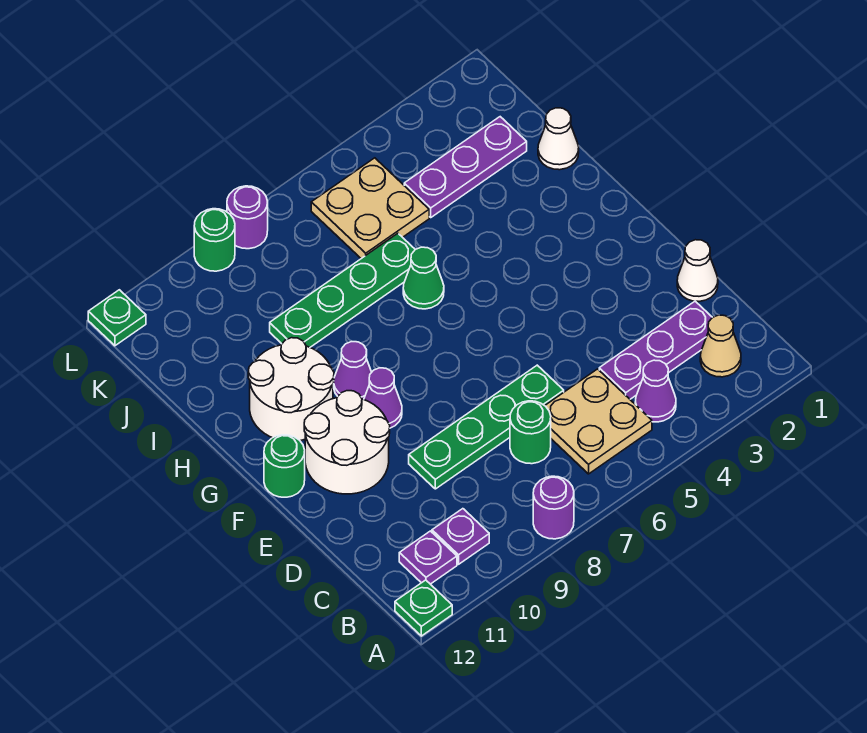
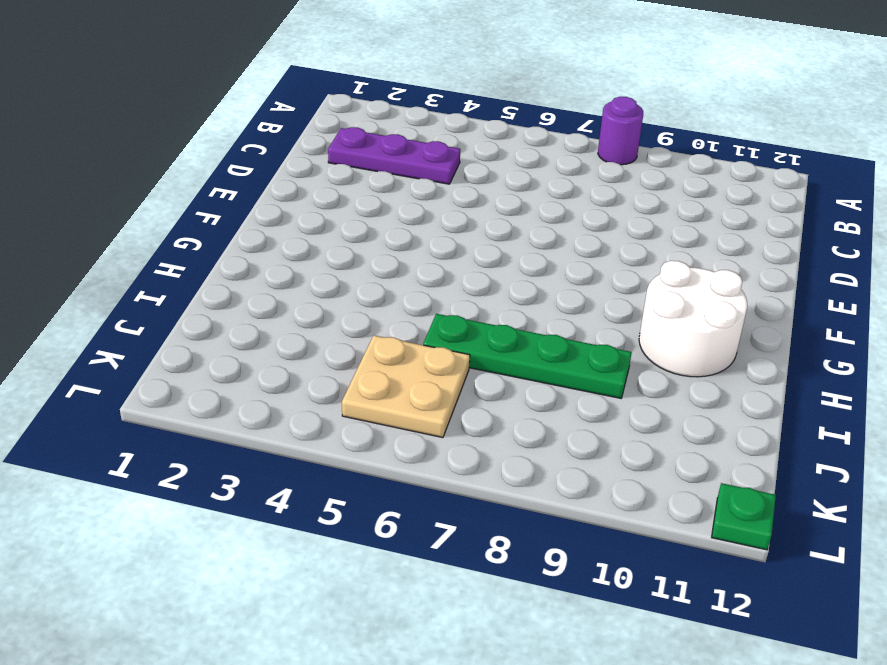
none -> green 1x1 plate [395,580,452,636]
none -> tan 1x1 cone [700,315,741,377]
none -> purple 1x1 cone [635,360,676,422]

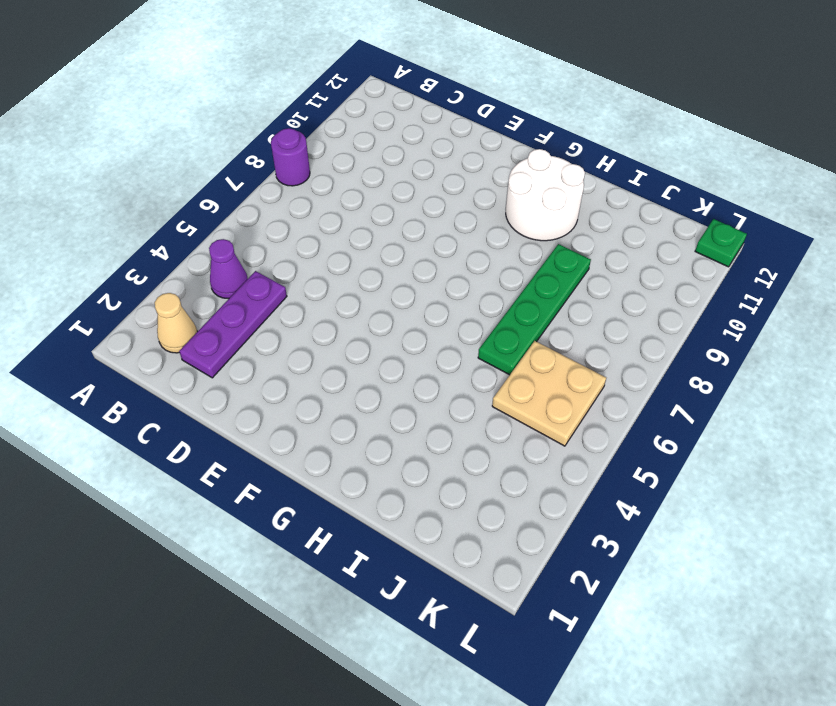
none -> green 1x1 plate [395,580,452,636]
none -> tan 2x2 plate [545,369,652,474]
none -> purple 1x1 plate [432,509,489,564]

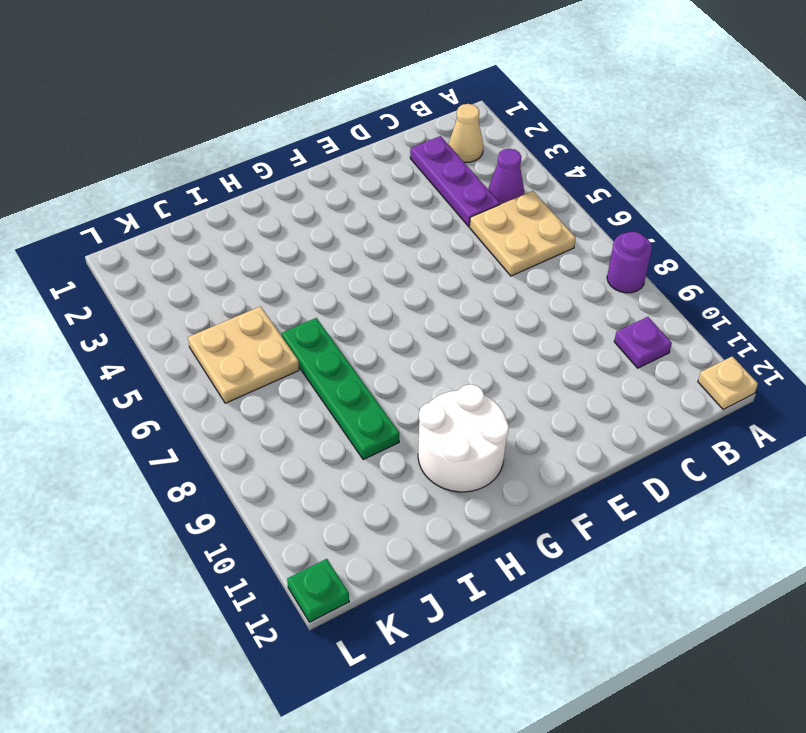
tan 1x1 plate [698,356,758,410] -> green 1x1 plate [395,580,452,636]
none -> purple 1x1 plate [399,531,457,584]
none -> green 1x1 round brick [510,401,551,464]
none -> white 1x1 cone [677,240,718,301]

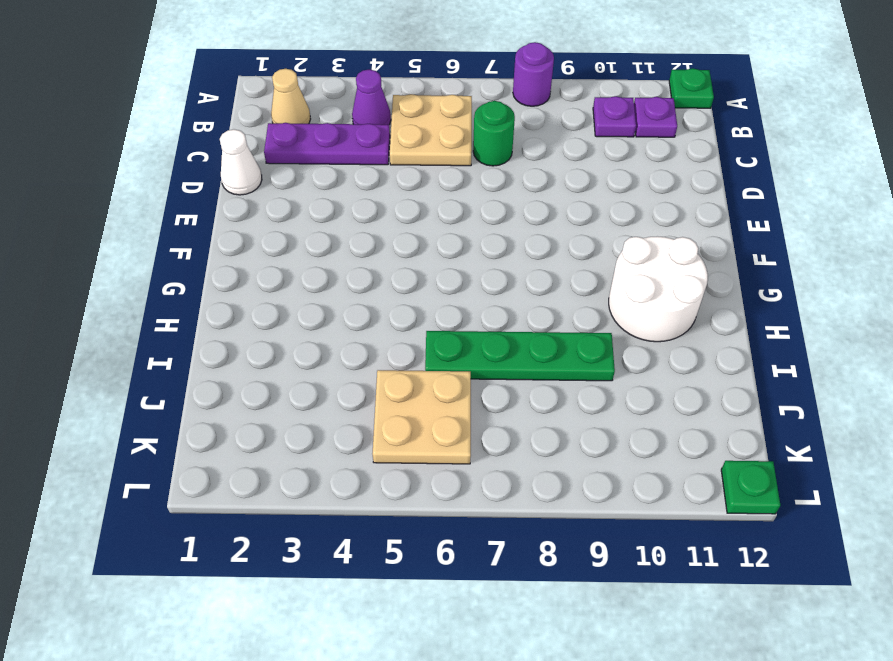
none -> green 1x4 plate [409,365,564,489]
none -> white 2x2 round brick [304,391,390,494]
none -> purple 1x1 cone [364,368,402,428]

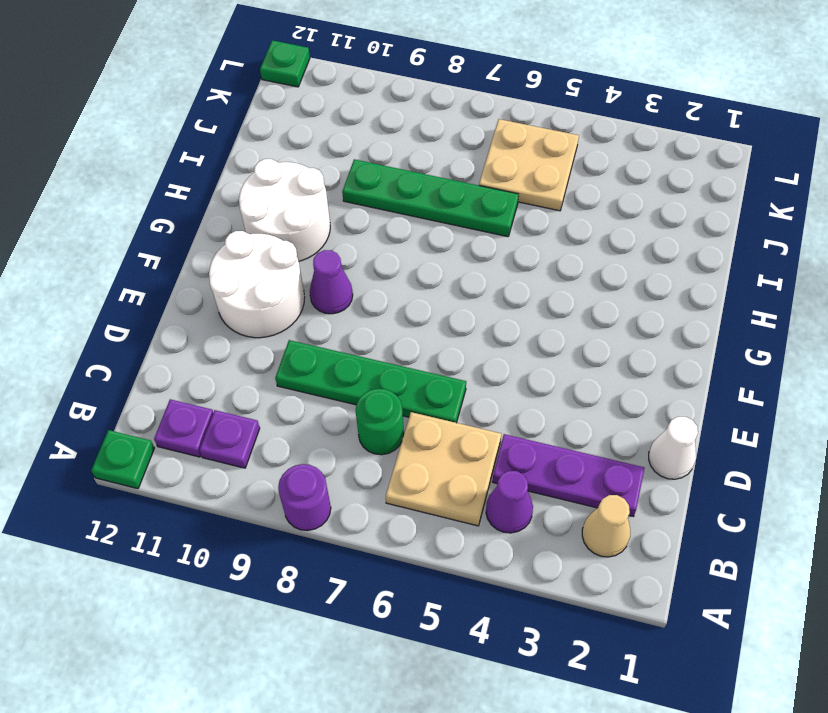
none -> green 1x1 round brick [264,435,305,497]
none -> purple 1x1 cone [334,342,372,399]
none -> green 1x1 cone [403,247,444,309]

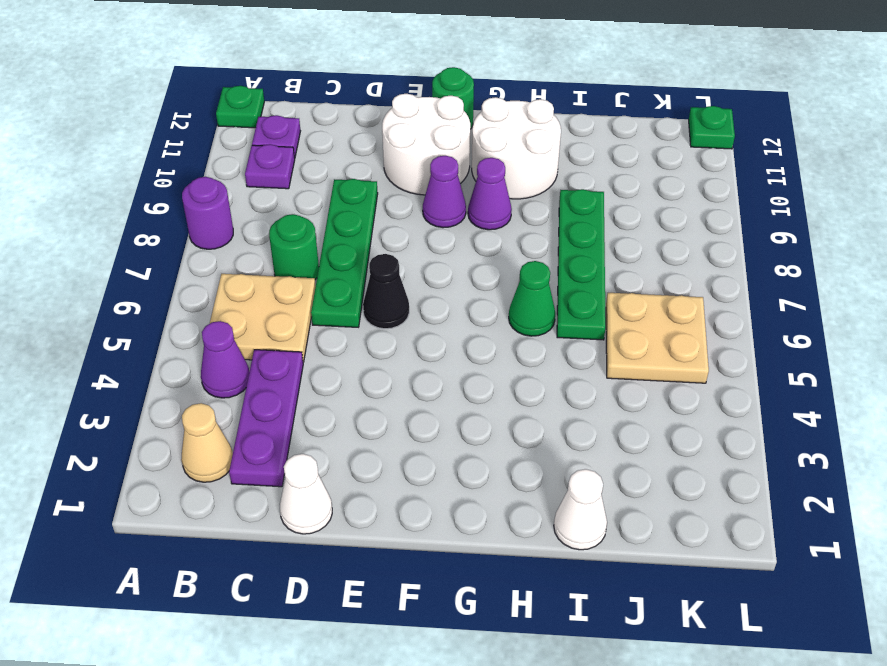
black 1x1 cone [363,254,409,329] -> none
none -> purple 1x3 plate [404,117,527,217]
none -> purple 1x1 round brick [227,186,268,249]
none -> green 1x1 round brick [194,209,235,271]

